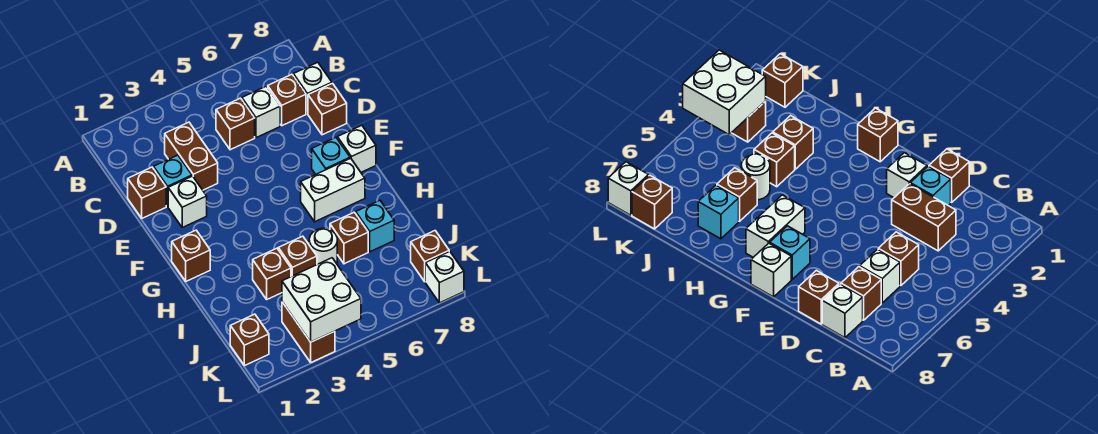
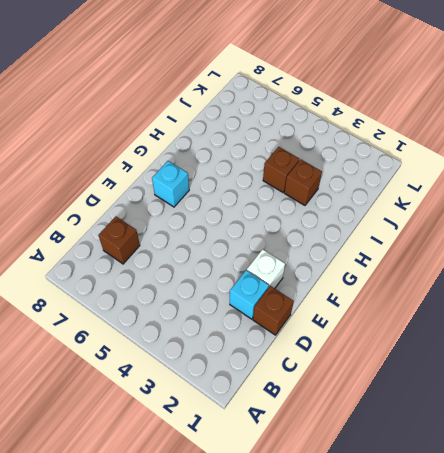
none -> brown 1x2 brick [165,122,218,190]
none -> brown 1x1 brick [216,98,255,150]
none -> white 1x1 brick [242,86,280,138]

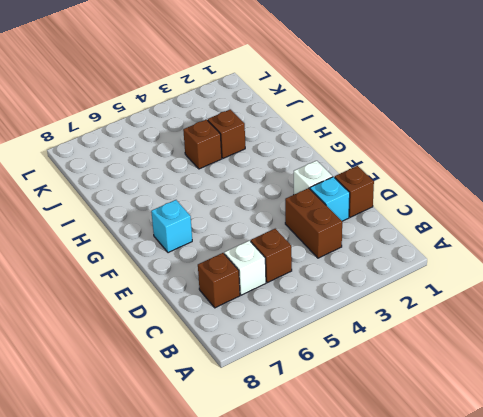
none -> white 1x1 brick [293,62,332,114]
none -> brown 1x1 brick [308,83,347,135]
none -> white 1x1 brick [337,125,376,172]

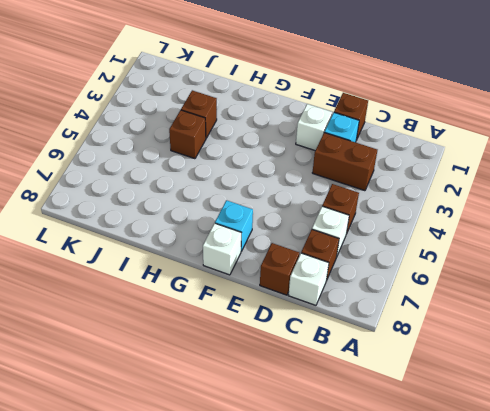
none -> brown 1x1 brick [172,230,210,281]
none -> white 1x2 brick [301,158,365,222]
none -> white 1x1 round brick [309,228,337,264]

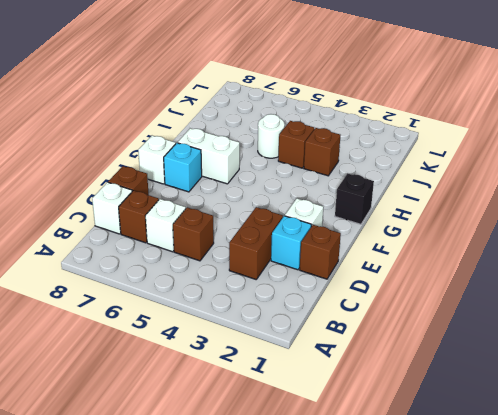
black 1x1 brick [335,173,374,224] -> brown 1x1 brick [172,230,210,281]
none -> brown 1x1 brick [330,212,368,264]
none -> cyan 1x1 brick [356,201,394,252]
none -> brown 1x1 brick [230,314,269,366]

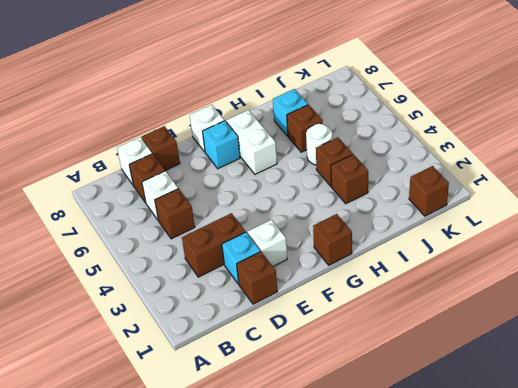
none -> brown 1x2 brick [282,302,335,362]
none -> brown 1x1 brick [411,231,449,282]
none -> white 1x1 brick [425,251,464,303]

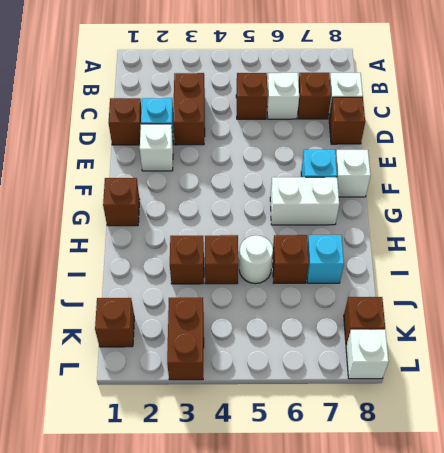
none -> white 2x2 brick [282,258,361,342]

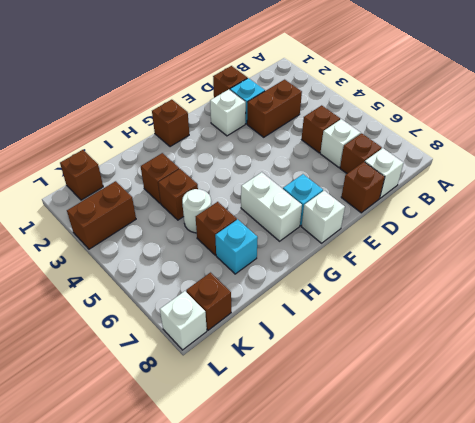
none -> white 2x2 brick [282,258,361,342]

